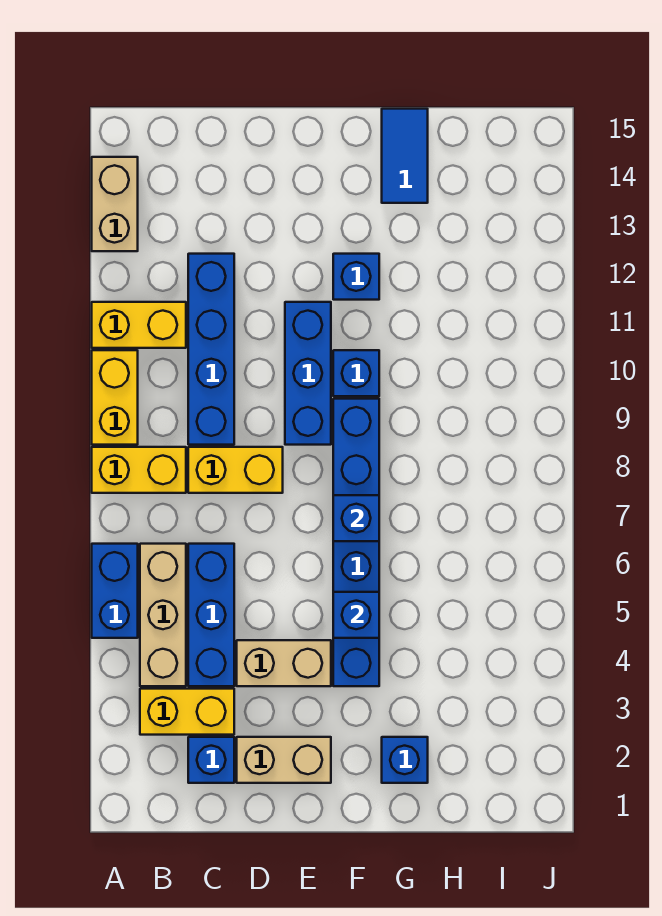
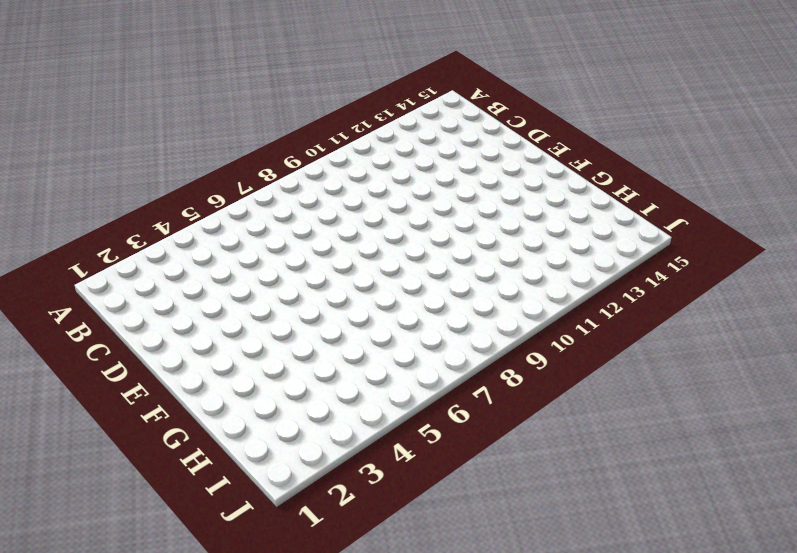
none -> blue 1x2 brick [92,544,138,638]
none -> yellow 1x2 brick [92,447,186,493]
none -> yellow 1x2 brick [92,350,138,445]

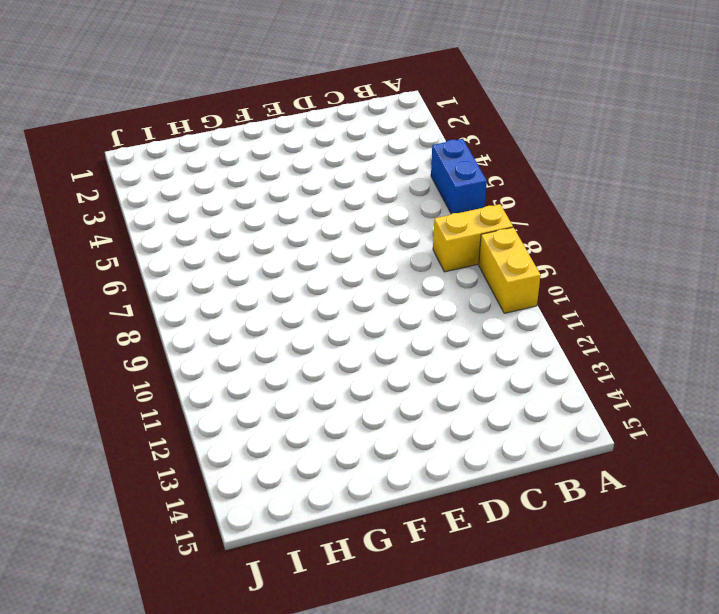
none -> yellow 1x2 brick [92,302,186,348]
none -> tan 1x2 brick [92,157,138,251]
none -> yellow 1x2 brick [140,689,234,735]

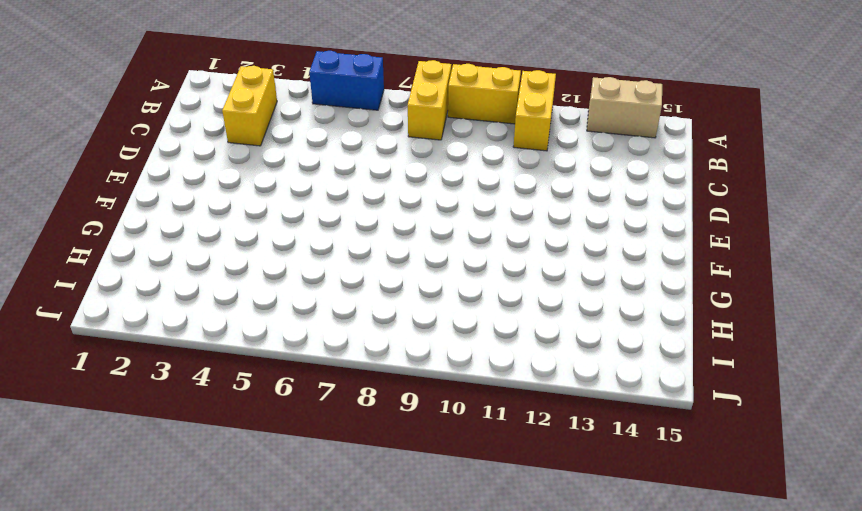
none -> tan 1x3 brick [140,544,186,686]
none -> blue 1x1 brick [188,737,234,783]
none -> blue 1x3 brick [188,544,234,686]

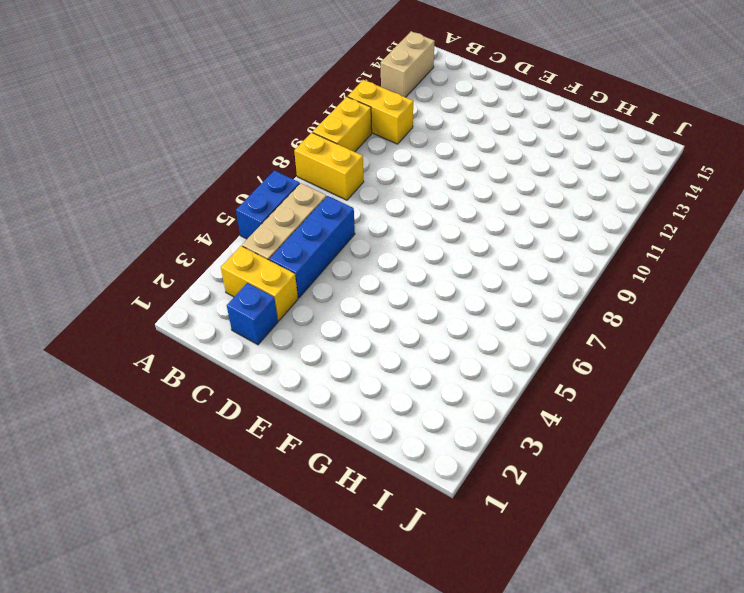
none -> yellow 1x2 brick [188,447,283,493]
none -> blue 1x4 brick [188,254,234,445]
none -> tan 1x2 brick [237,737,331,783]

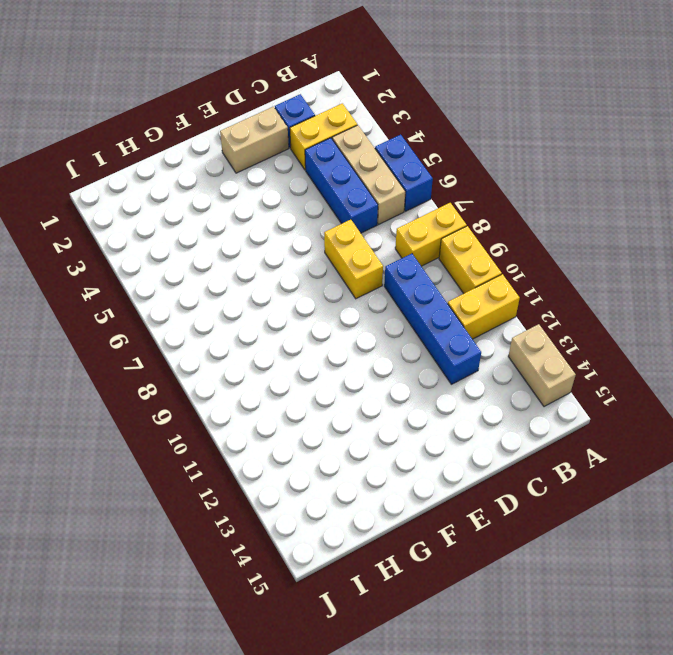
yellow 1x2 brick [324,220,383,299] -> yellow 1x2 brick turned to [188,447,283,493]
none -> tan 1x2 brick [237,640,331,686]
none -> blue 1x3 brick [285,302,331,445]
none -> blue 1x6 brick [333,399,379,686]

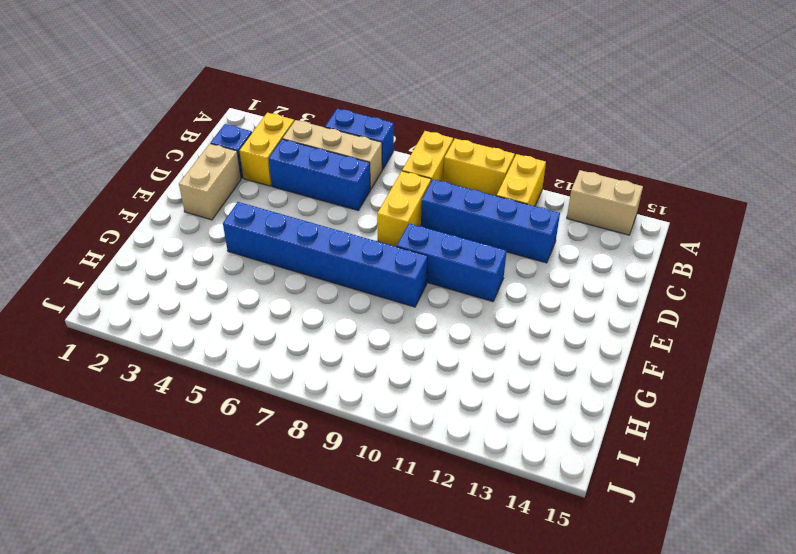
none -> tan 1x2 brick [237,640,331,686]
none -> blue 1x1 brick [333,350,379,396]
none -> blue 1x1 brick [333,254,379,300]

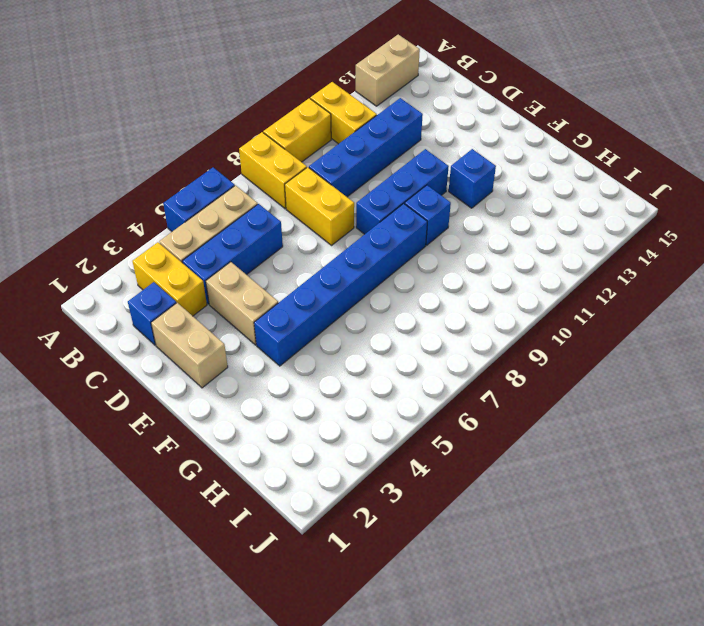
none -> blue 1x1 brick [382,737,428,783]
none -> blue 1x2 tile [382,109,428,203]
none -> blue 1x1 brick [333,592,379,638]

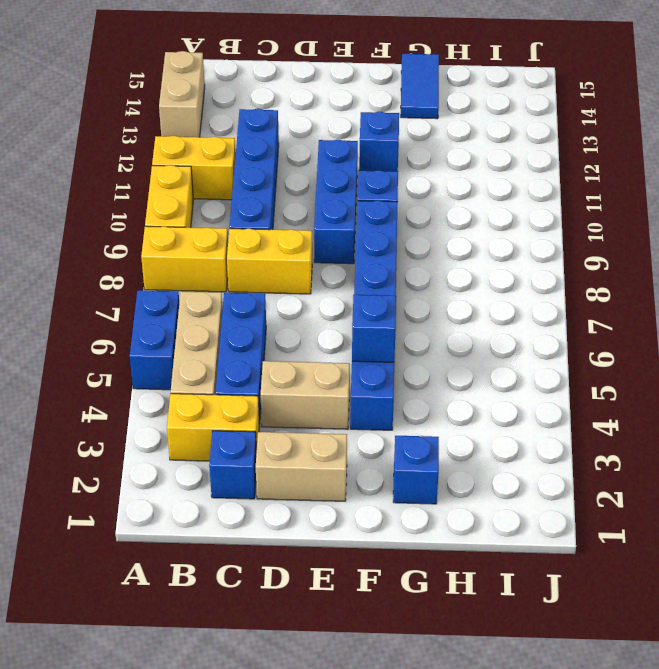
none -> blue 1x1 brick [333,495,379,541]

